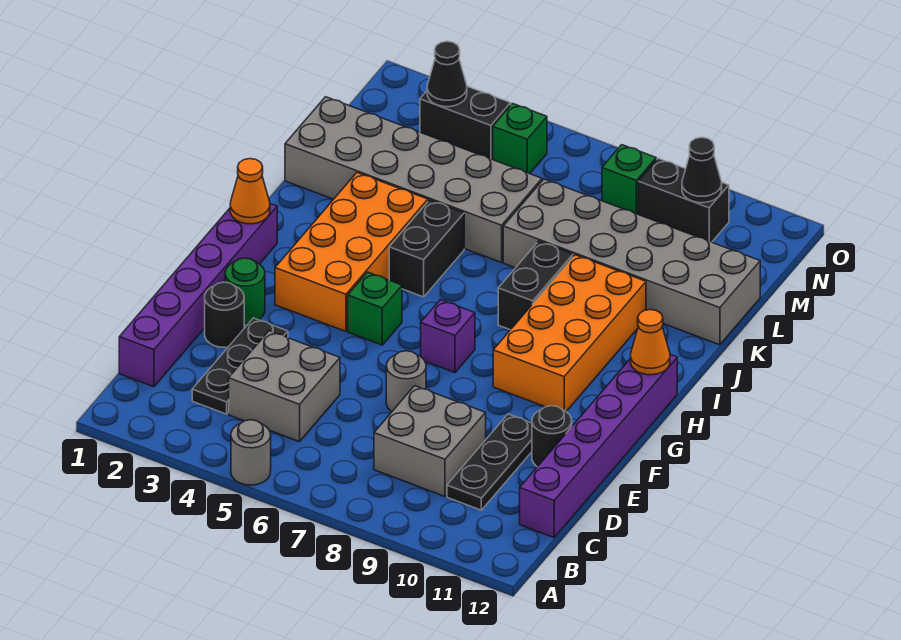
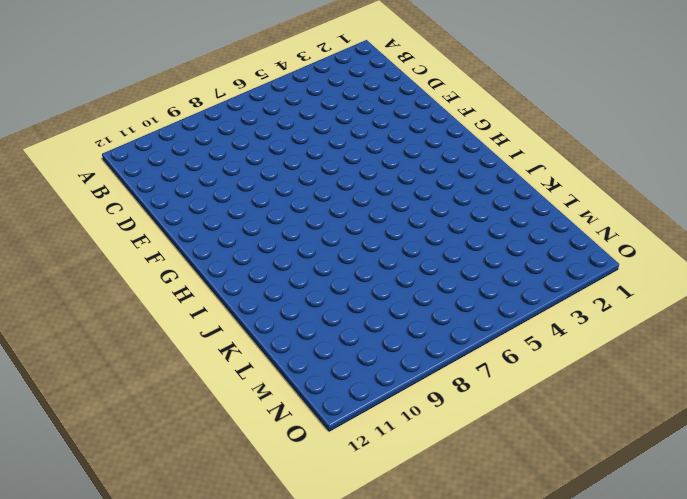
none -> grey 1x1 round brick [231,420,271,485]
none -> purple 1x6 brick [119,204,277,387]
none -> black 1x3 plate [192,318,288,414]

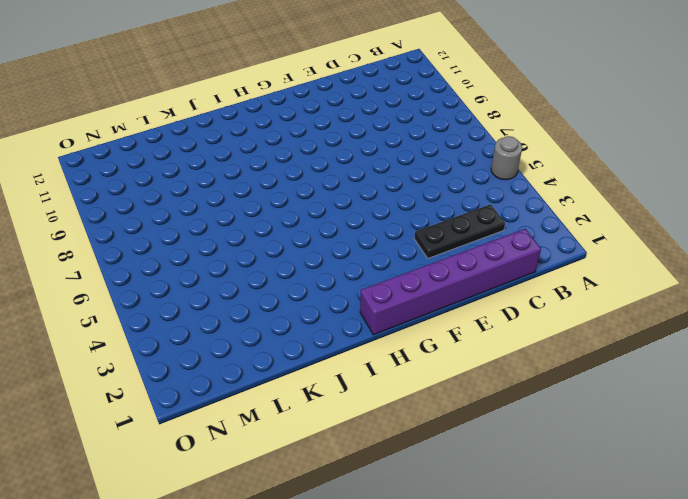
none -> grey 2x2 brick [229,331,340,442]
none -> grey 2x2 brick [374,386,486,496]
none -> black 1x3 plate [447,414,532,510]

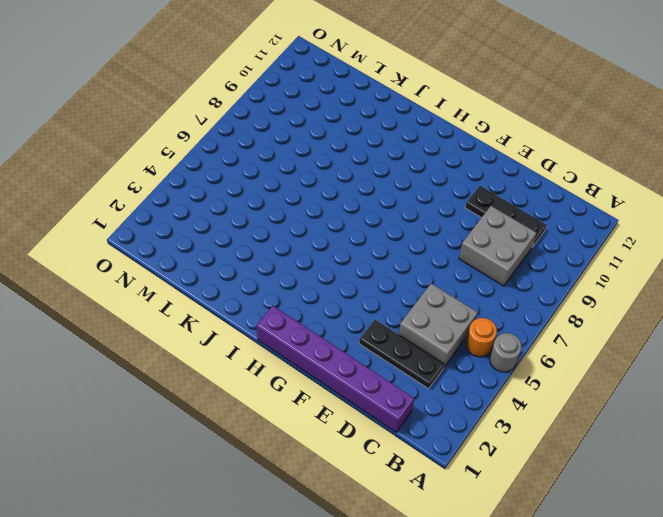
orange 1x1 round brick [466,318,497,357] -> none
none -> purple 1x6 brick [520,354,677,538]
none -> black 1x1 round brick [205,282,244,348]
none -> grey 1x1 round brick [386,351,426,412]

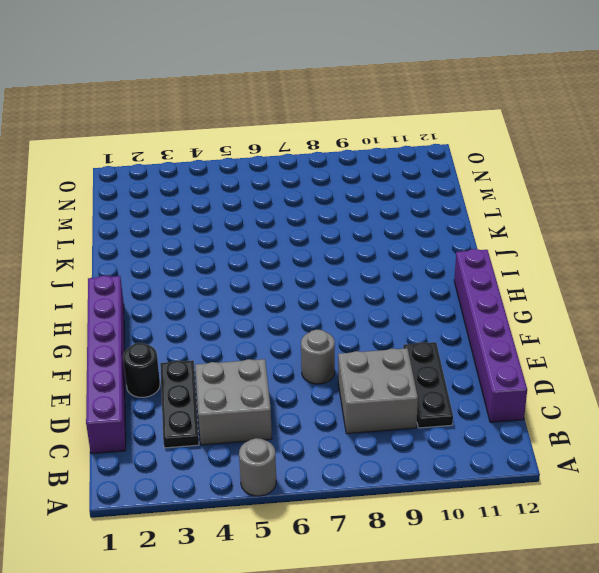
none -> black 1x1 round brick [532,406,572,467]
none -> green 1x1 round brick [225,258,265,323]
none -> orange 2x4 brick [275,173,428,331]

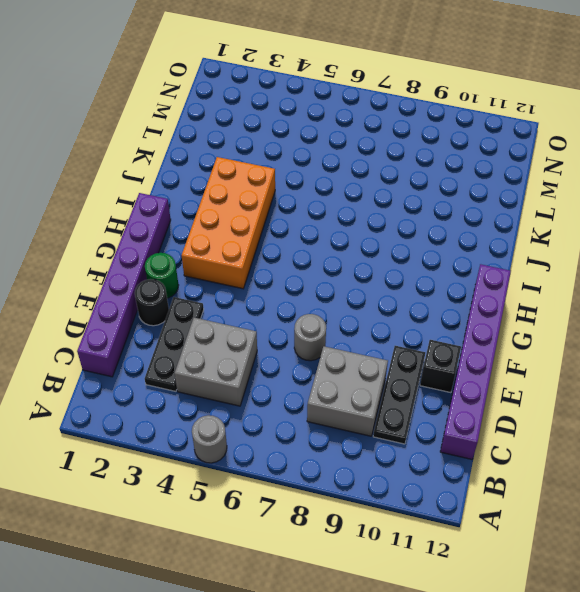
black 1x1 brick [420,340,461,393] -> black 1x1 round brick [532,406,572,467]
none -> green 1x1 brick [348,272,402,345]
none -> purple 1x1 brick [421,300,475,373]
none -> orange 2x4 brick [493,255,646,411]

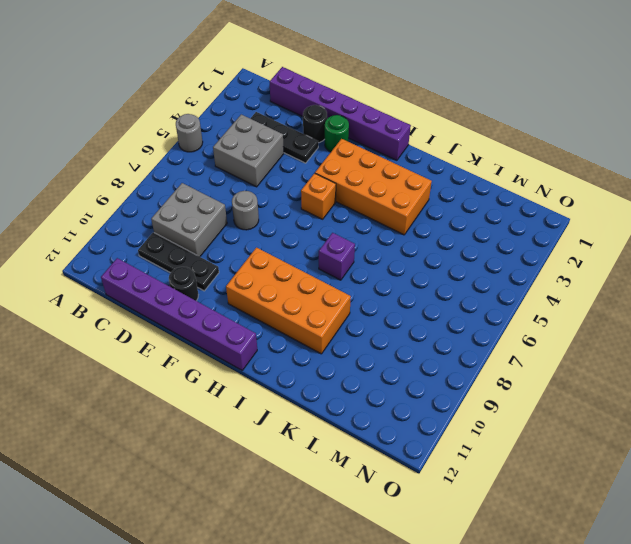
orange 1x1 brick [301,173,336,219] -> green 1x1 brick [348,272,402,345]
purple 1x1 brick [319,233,355,280] -> purple 1x1 brick moved to [421,300,475,373]
none -> black 1x2 brick [389,200,464,297]
none -> black 1x2 brick [498,241,573,330]
none -> grey 2x6 brick [285,97,542,262]

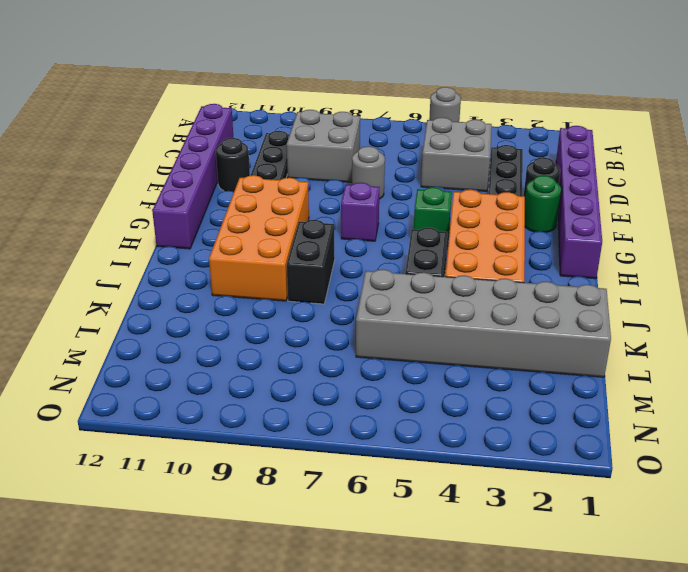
none -> grey 2x6 brick [503,179,760,345]
none -> black 1x2 brick [420,86,511,160]
none -> green 1x1 brick [493,104,547,174]

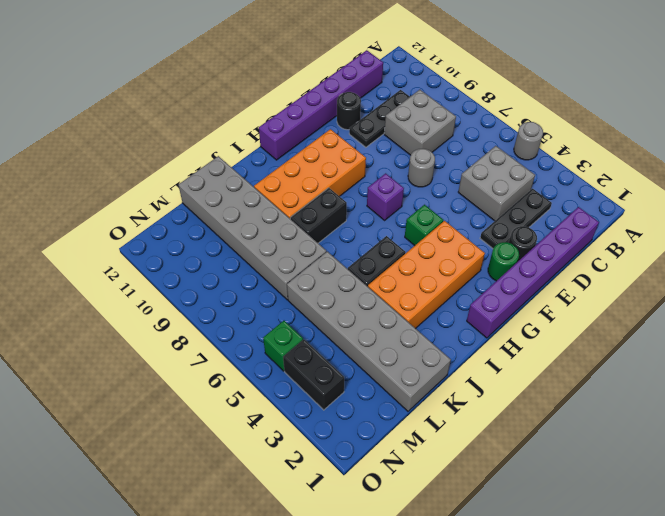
none -> green 1x1 brick [602,145,656,214]
none -> black 1x2 brick [638,158,729,242]
none -> orange 1x1 cone [230,159,270,224]

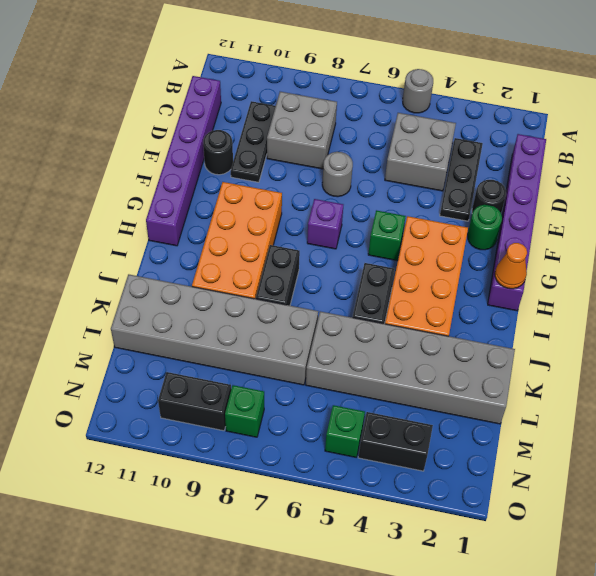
none -> orange 1x1 cone [631,309,670,375]
none -> black 1x1 cone [427,41,467,107]
none -> black 1x1 cone [682,137,722,203]

